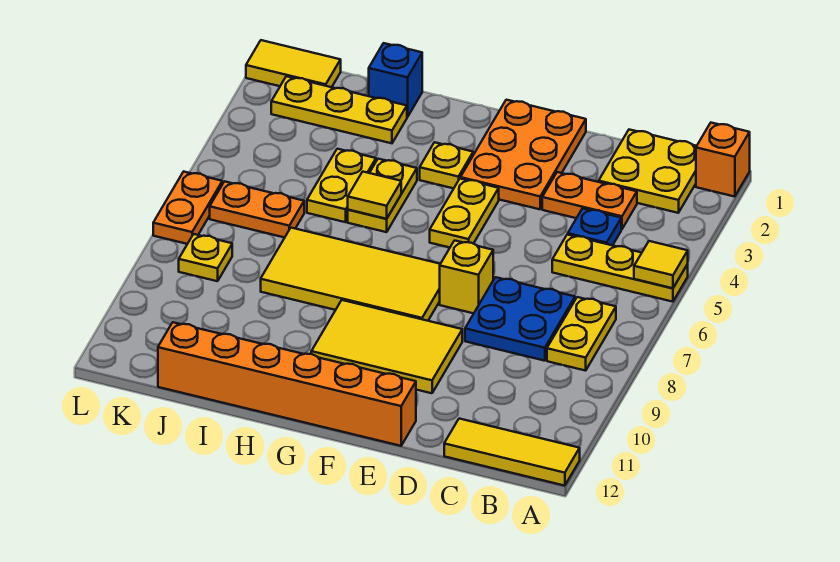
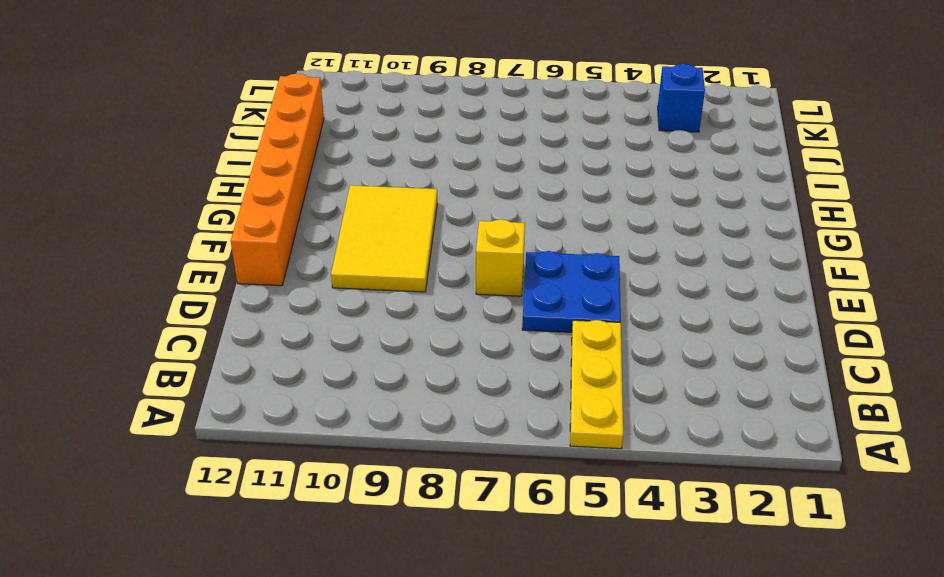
blue 2x2 plate [522,251,621,332] -> blue 2x2 plate moved to [465,277,575,361]
blue 1x1 brick [658,64,705,132] -> blue 1x1 brick moved to [369,43,422,117]
none -> orange 1x1 brick [696,123,750,197]
none -> yellow 1x3 tile [444,419,580,486]
none -> yellow 2x2 plate [599,130,696,213]

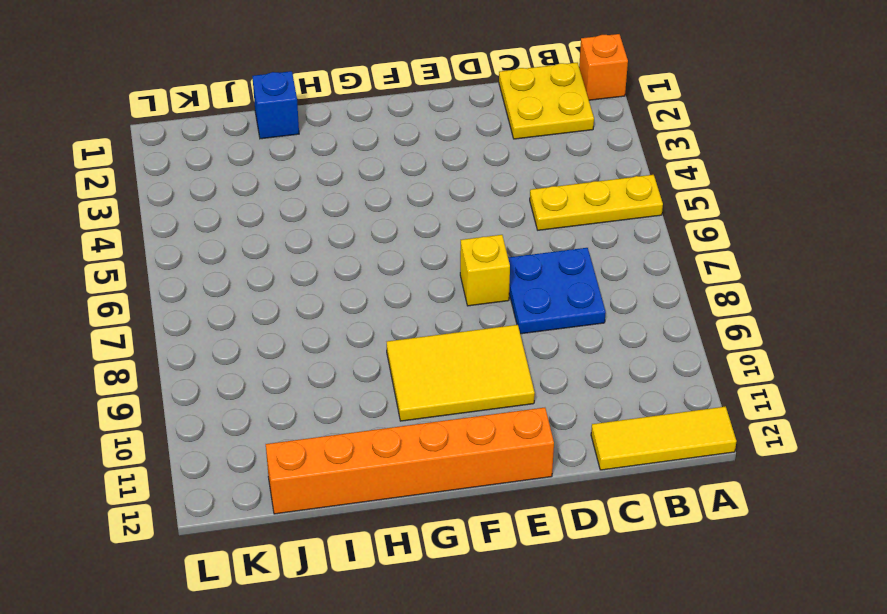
none -> yellow 1x2 plate [547,297,616,371]
none -> orange 1x2 plate [542,172,637,229]
none -> blue 1x1 plate [568,208,621,246]

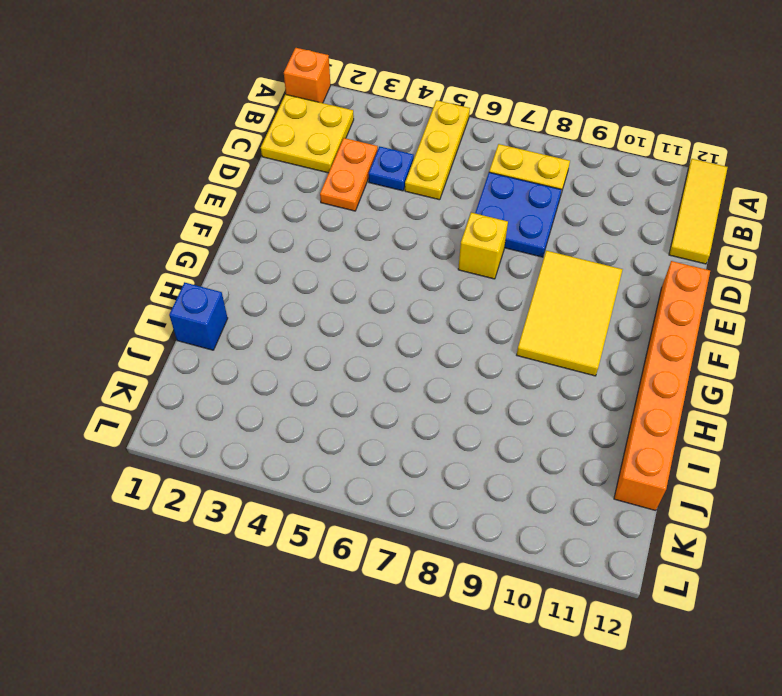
none -> orange 2x3 plate [460,100,586,209]
none -> yellow 1x2 plate [430,179,499,248]
none -> yellow 2x4 tile [261,228,440,321]

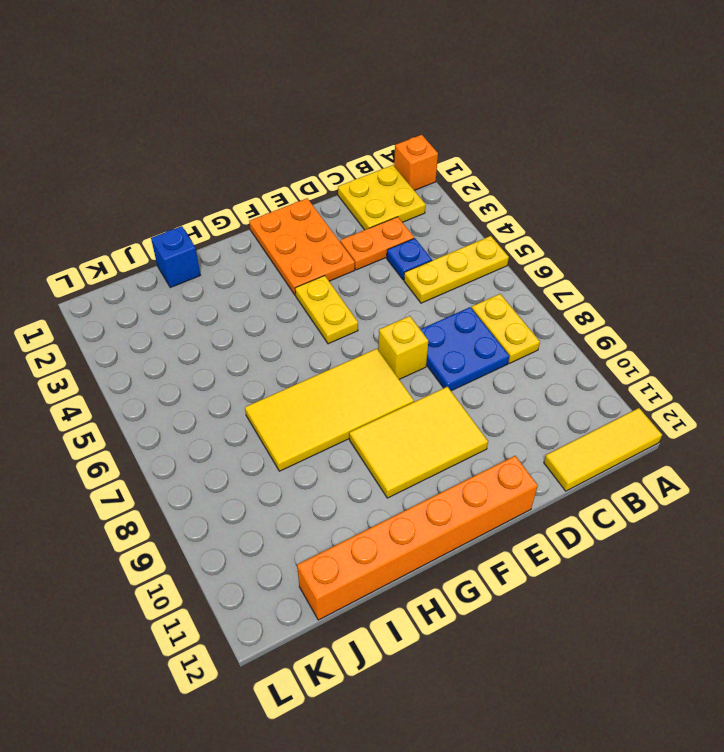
none -> yellow 1x1 plate [420,142,473,188]
none -> yellow 1x2 plate [348,159,417,232]
none -> yellow 1x3 plate [271,76,407,143]

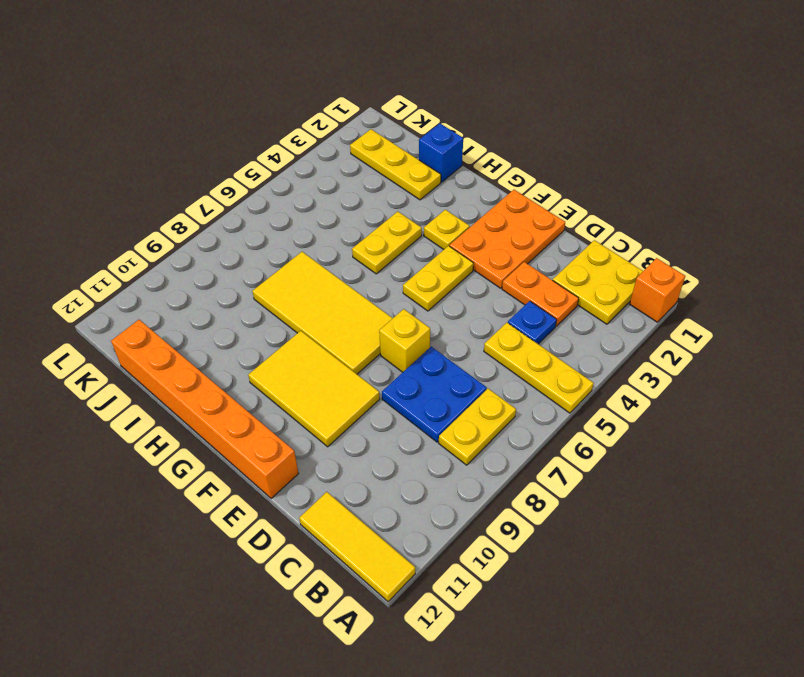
none -> yellow 1x2 plate [307,149,376,222]
none -> orange 1x2 plate [210,181,304,238]
none -> yellow 1x2 tile [246,40,341,87]

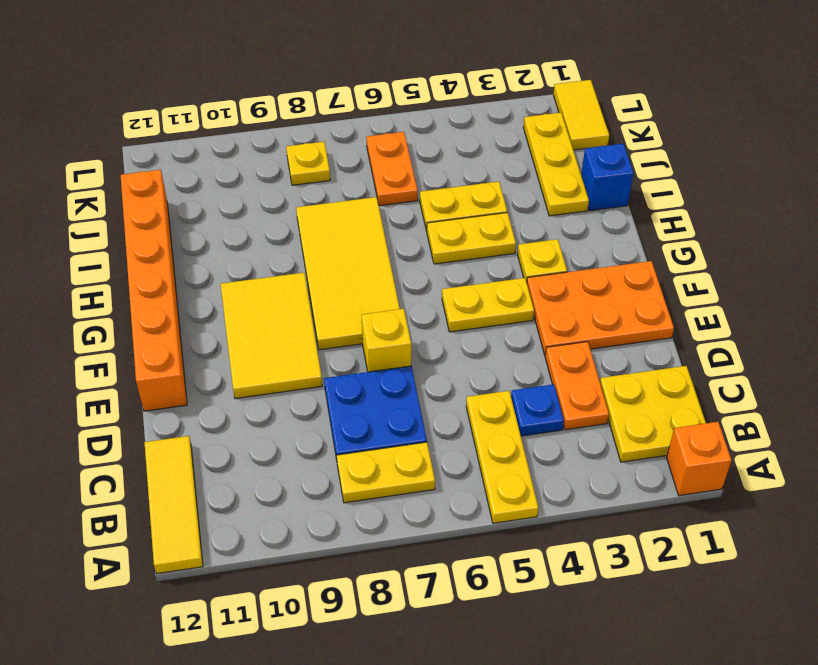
none -> orange 1x2 plate [153,172,222,244]
none -> yellow 1x1 tile [634,241,688,288]
none -> yellow 1x1 tile [348,172,401,219]

